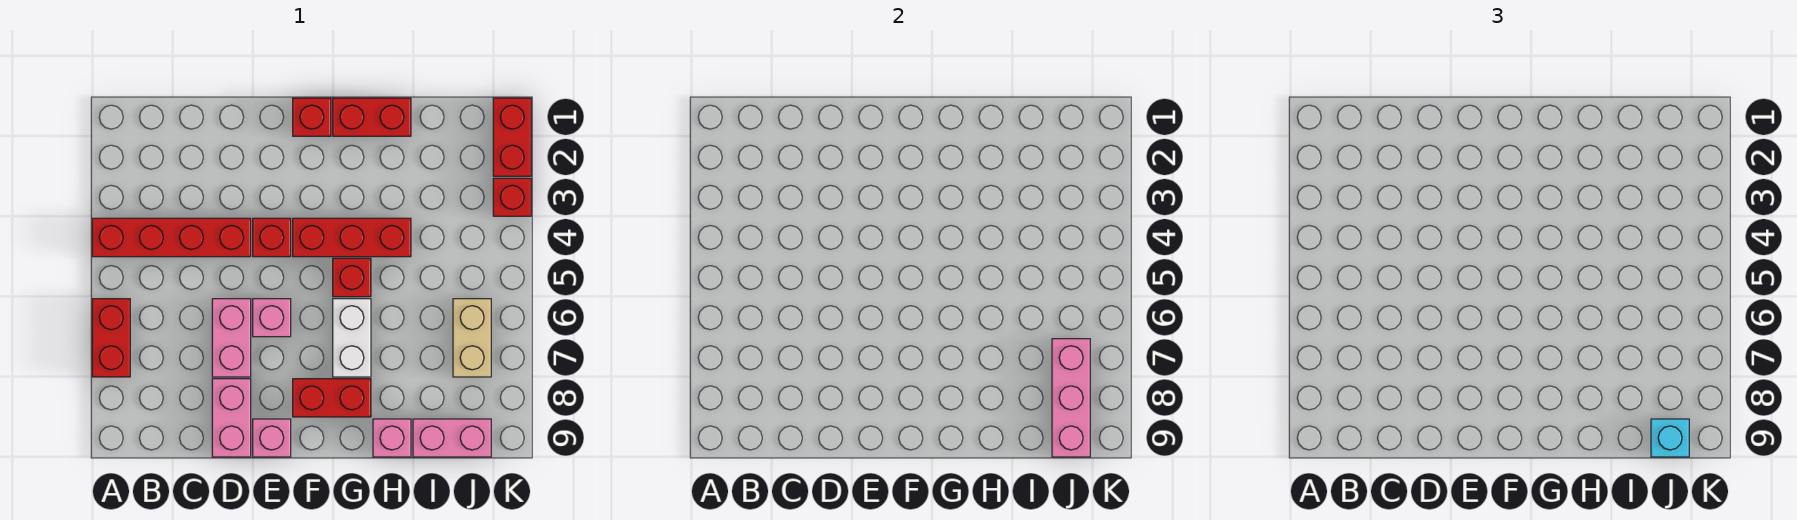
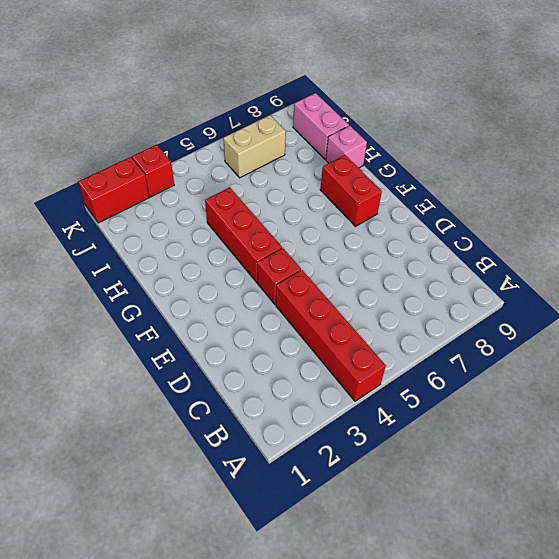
none -> red 1x2 brick [92,299,130,377]
none -> pink 1x2 brick [212,299,251,377]
none -> pink 1x2 brick [212,379,251,457]

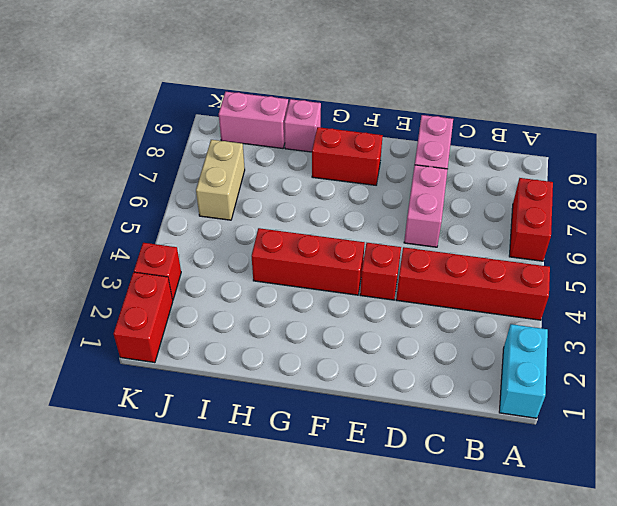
cyan 1x2 brick [499,324,548,418] -> none
none -> pink 1x1 brick [253,299,291,337]
none -> pink 1x1 brick [253,419,291,457]
none -> red 1x1 brick [293,98,331,136]

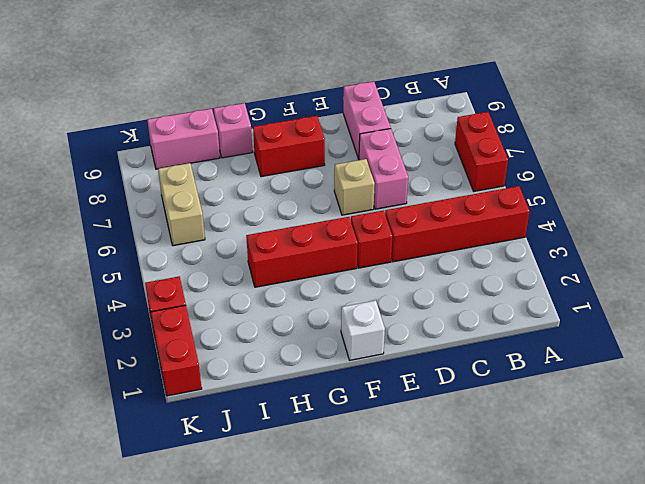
tan 1x1 brick [334,159,375,215] -> pink 1x1 brick [253,299,291,337]
white 1x1 brick [341,300,385,360] -> red 1x1 brick [293,98,331,136]
none -> pink 1x1 brick [253,419,291,457]
none -> red 1x2 brick [333,98,411,136]
none -> red 1x1 brick [333,258,371,297]

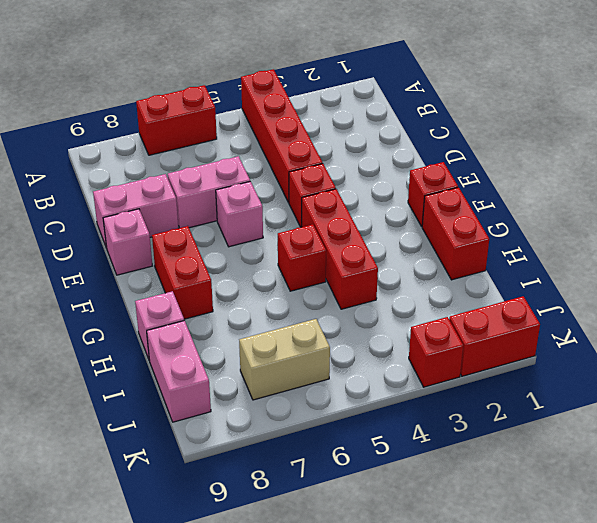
none -> white 1x2 brick [333,299,371,377]
none -> pink 1x3 brick [1052,339,1090,457]
none -> cyan 1x1 brick [1651,419,1689,457]

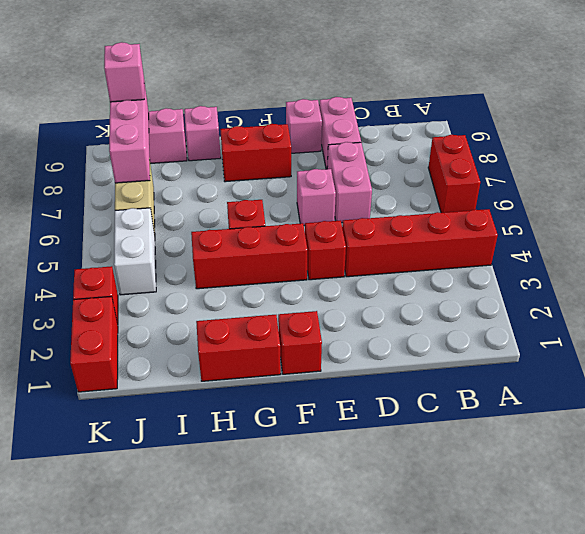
white 1x2 brick [114,208,156,295] -> white 1x2 brick moved to [333,299,371,377]
pink 1x1 brick [104,42,144,102] -> cyan 1x1 brick [1651,419,1689,457]

